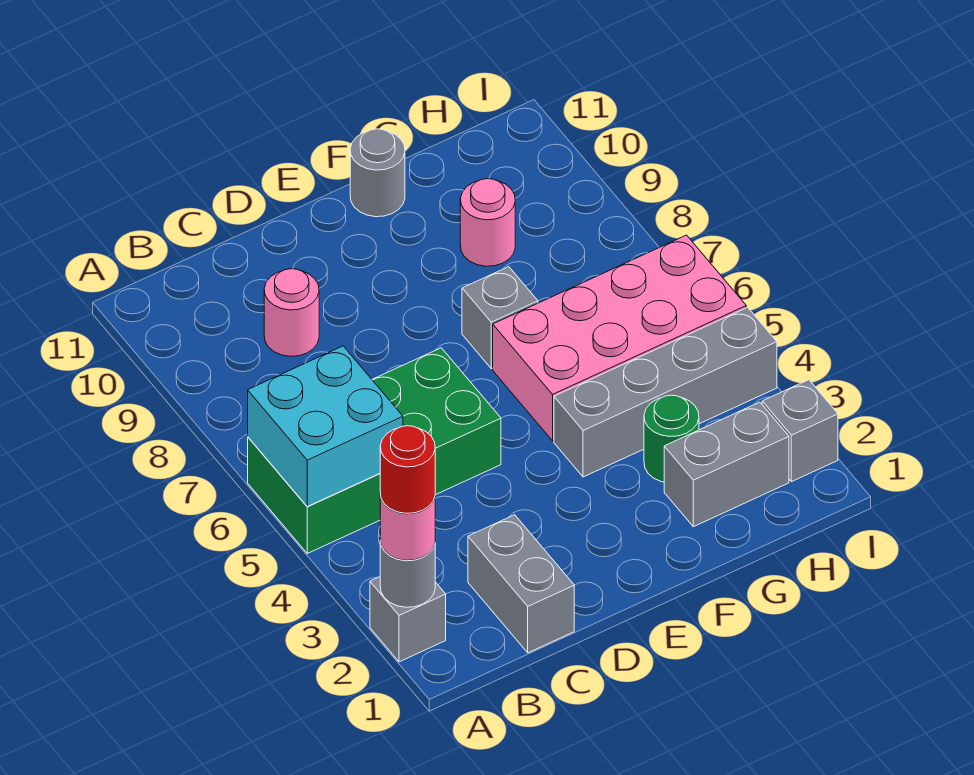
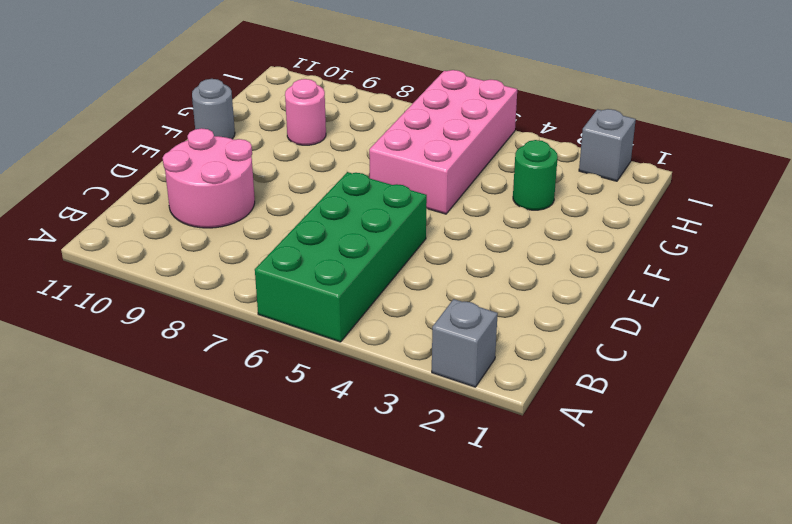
pink 2x2 round brick [163,128,255,228] -> pink 1x1 round brick [264,269,319,356]
none -> grey 1x2 brick [468,515,574,653]
none -> grey 1x4 brick [554,307,777,477]
none -> grey 1x1 brick [462,267,538,369]

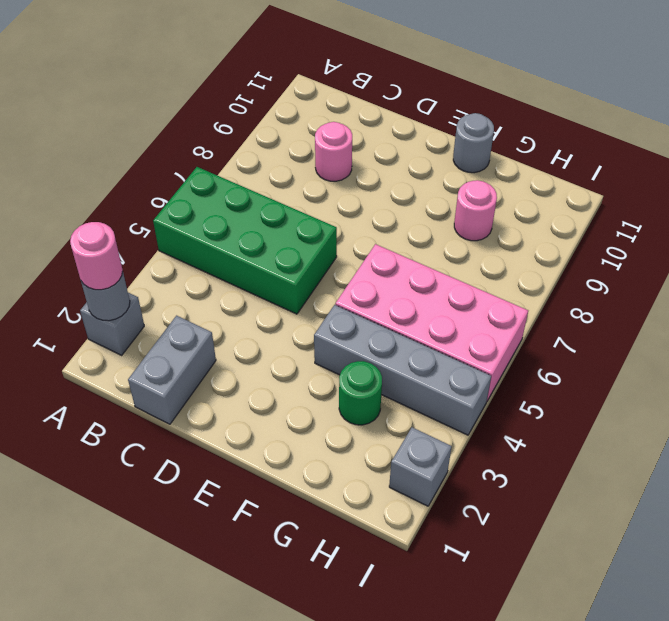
none -> grey 1x1 brick [462,267,538,369]
none -> grey 1x2 brick [664,402,789,527]
none -> cyan 2x2 brick [248,346,403,506]

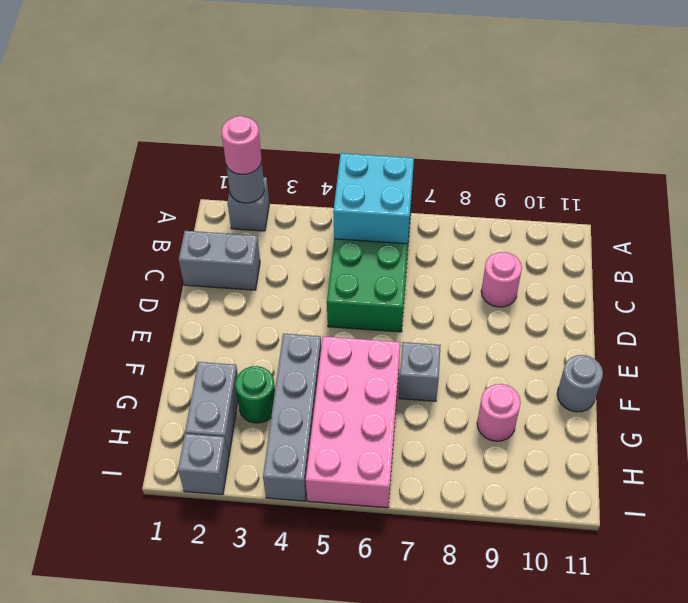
none -> red 1x1 round brick [380,426,435,513]

